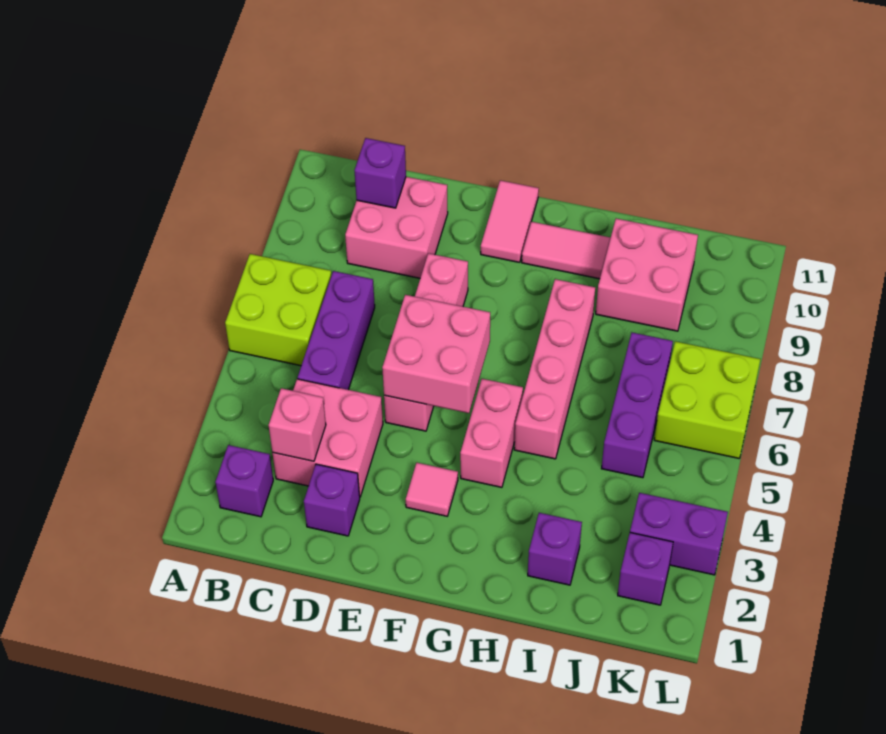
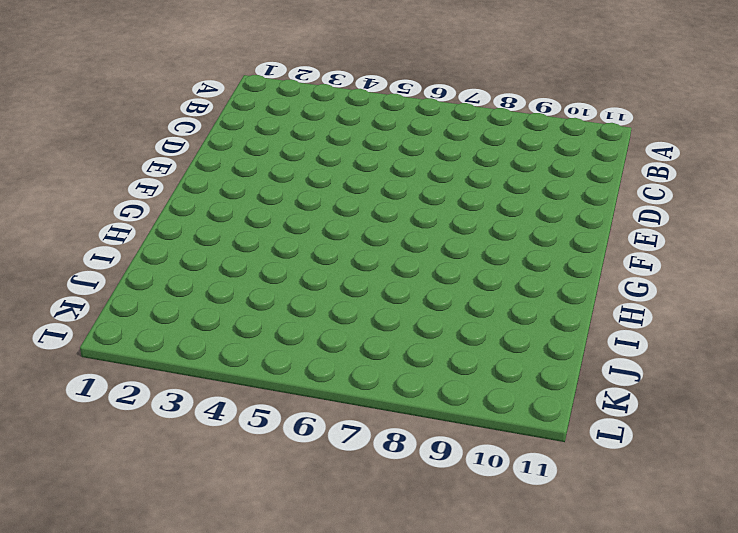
none -> lime 2x2 brick [225,254,331,366]
none -> purple 1x1 brick [215,445,273,517]
none -> pink 2x2 brick [273,379,383,497]

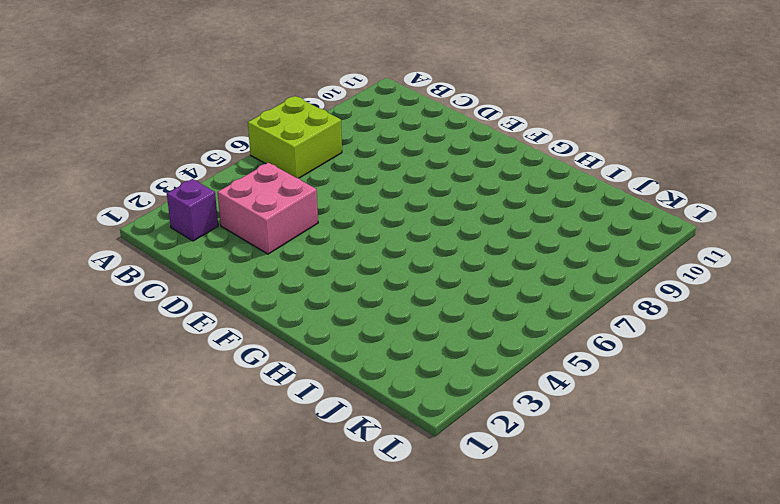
none -> purple 1x3 brick [298,271,375,390]
none -> pink 2x2 brick [345,177,448,278]
none -> purple 1x1 brick [304,464,360,536]

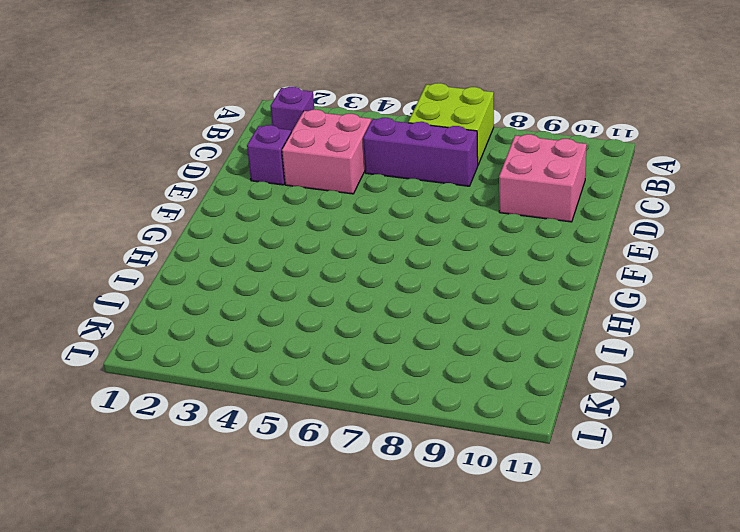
none -> pink 1x4 brick [384,253,468,431]
none -> pink 1x1 tile [406,463,458,516]
none -> pink 1x2 tile [481,180,539,262]

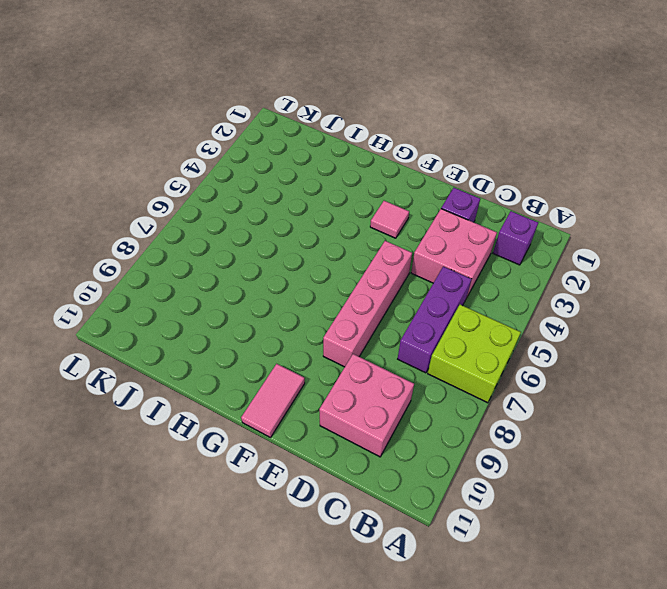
none -> pink 1x2 brick [460,379,523,487]
none -> pink 1x2 tile [522,222,611,279]
none -> pink 1x4 brick [514,279,595,459]

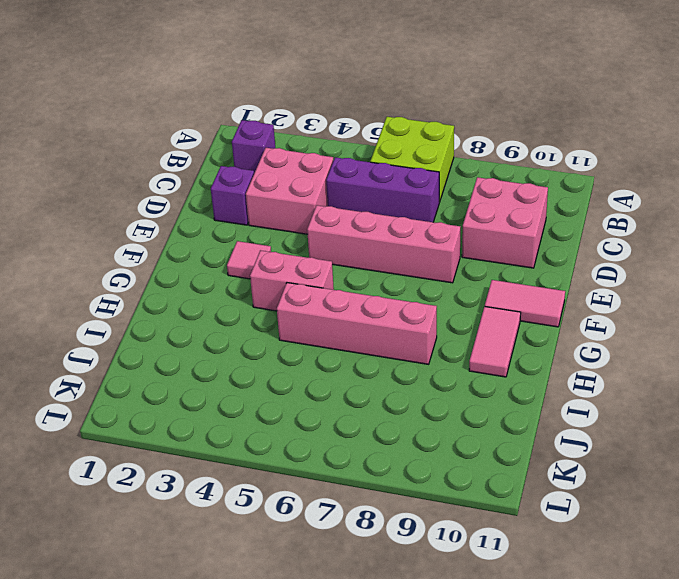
none -> purple 1x1 brick [528,513,582,585]
none -> pink 2x2 brick [596,219,698,331]
none -> purple 1x3 brick [601,333,673,478]

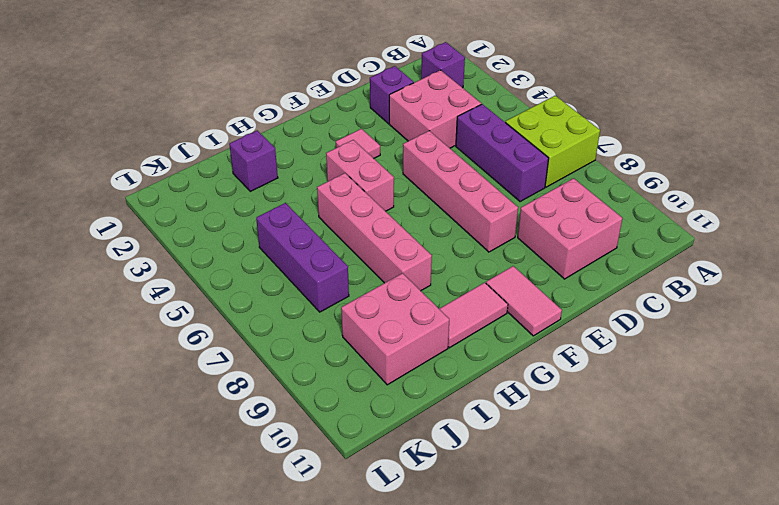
none -> purple 1x1 brick [618,533,673,605]
none -> purple 1x2 brick [630,493,728,575]
none -> lime 2x2 brick [654,341,760,458]

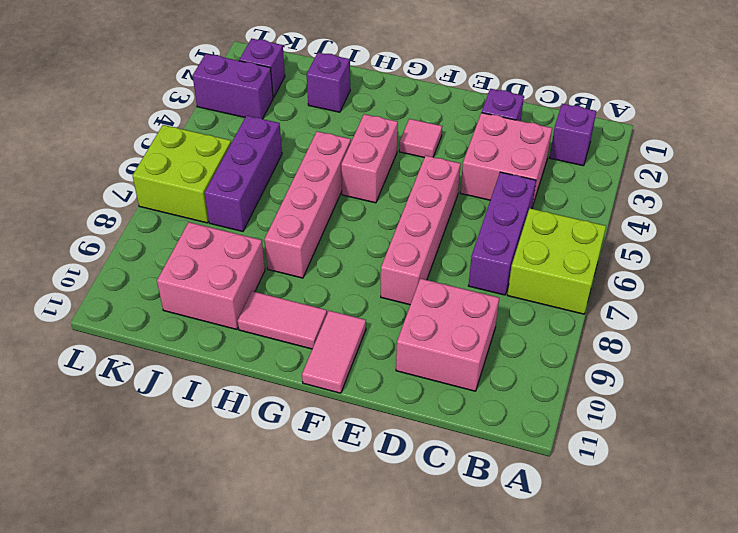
none -> pink 1x1 brick [268,388,326,461]
none -> purple 1x1 brick [354,138,406,208]
none -> pink 2x2 brick [382,295,490,413]

